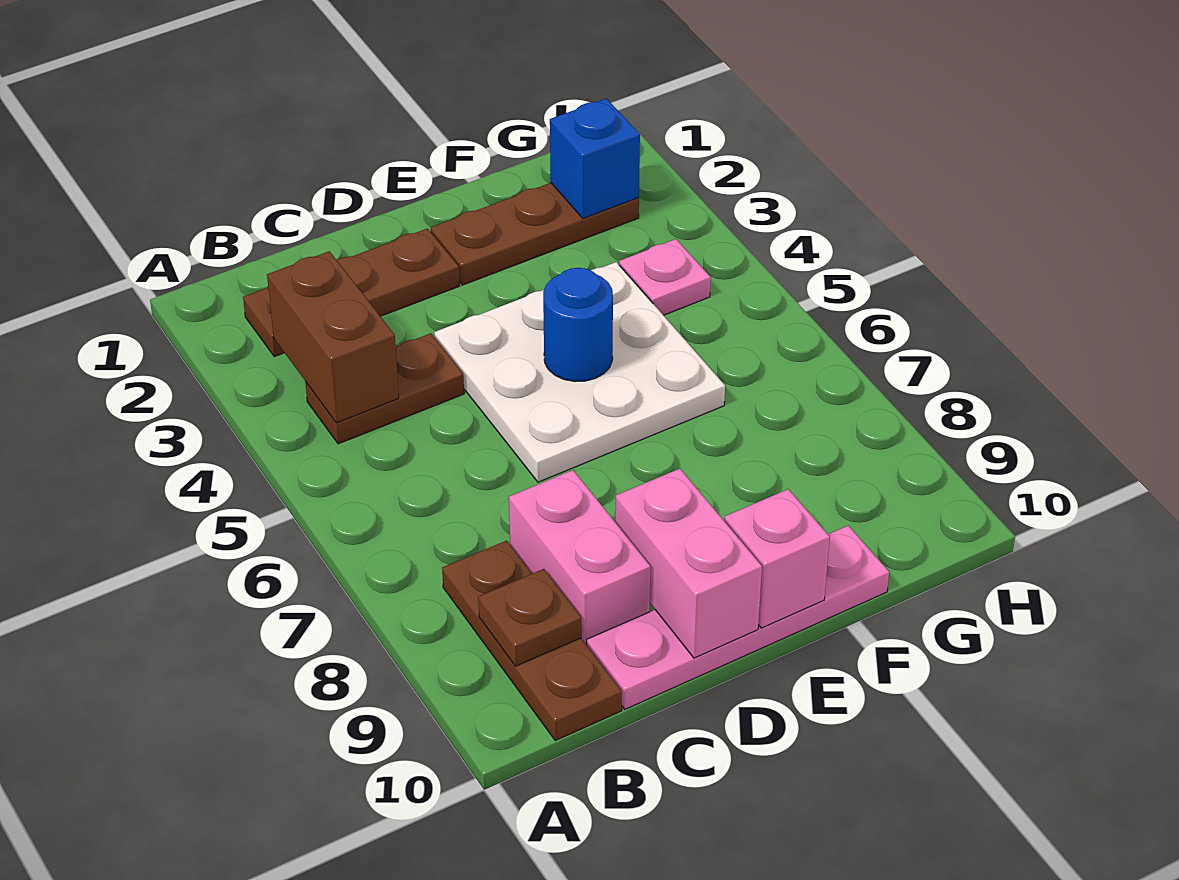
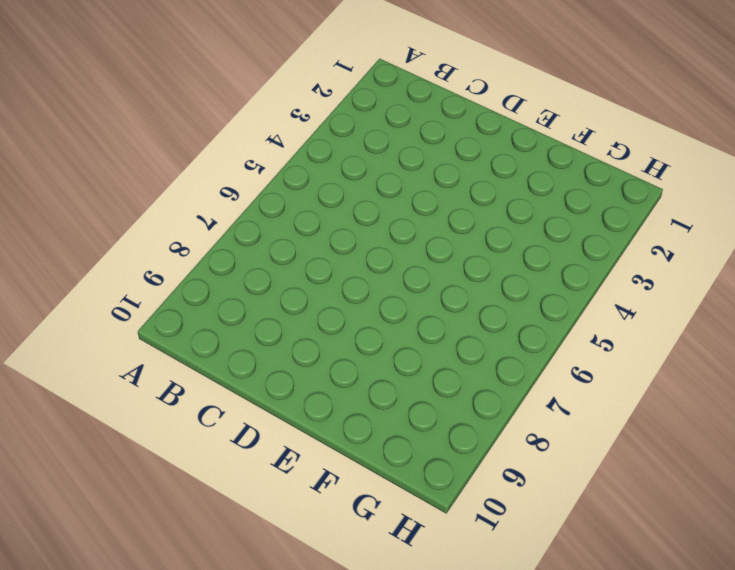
none -> brown 1x3 plate [243,229,459,357]
none -> brown 1x2 plate [305,333,464,444]
none -> brown 1x3 plate [442,541,622,741]

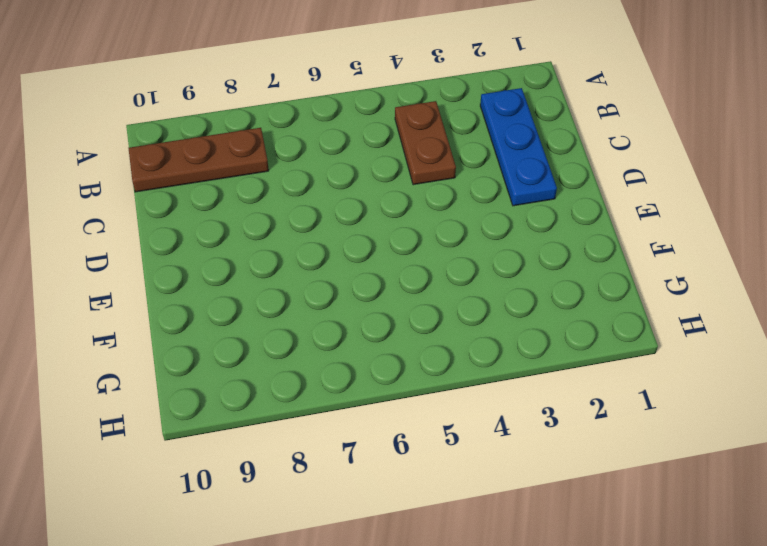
blue 1x3 plate [480,88,557,206] -> brown 1x3 plate [243,229,459,357]
none -> pink 1x2 brick [509,470,651,645]
none -> pink 1x4 plate [587,526,889,709]
none -> white 3x3 plate [434,262,725,482]

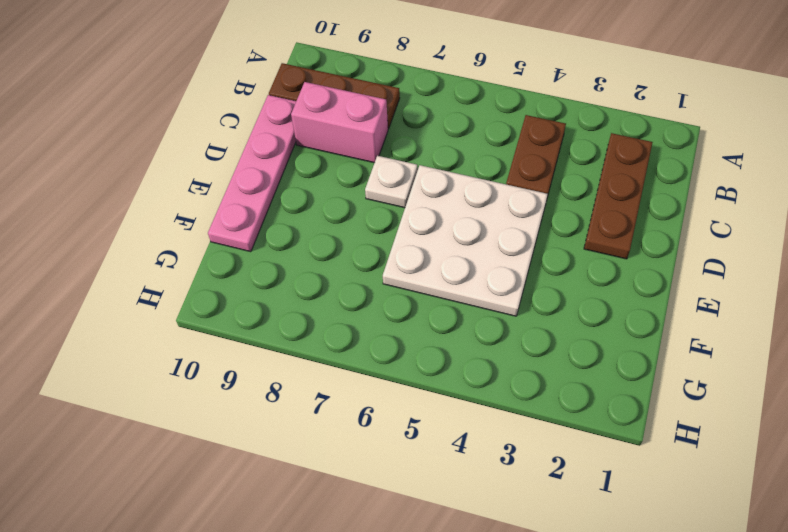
white 1x1 plate [365,156,418,208] -> none
none -> brown 1x3 plate [431,183,639,285]
none -> pink 1x1 plate [619,239,711,315]
none -> brown 1x2 brick [267,251,399,423]

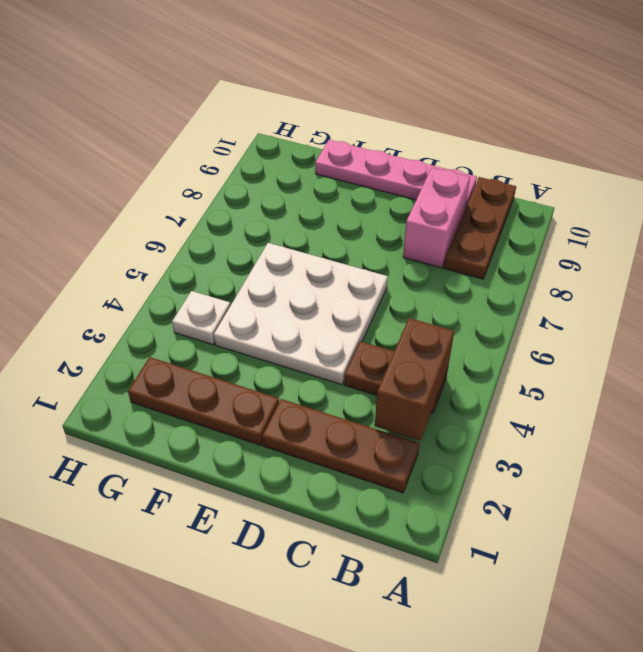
white 1x1 plate [172,291,231,345] -> pink 1x1 plate [619,239,711,315]
none -> brown 1x1 plate [478,569,582,666]
none -> pink 1x2 brick [615,469,762,658]
none -> blue 1x1 round brick [543,268,613,382]

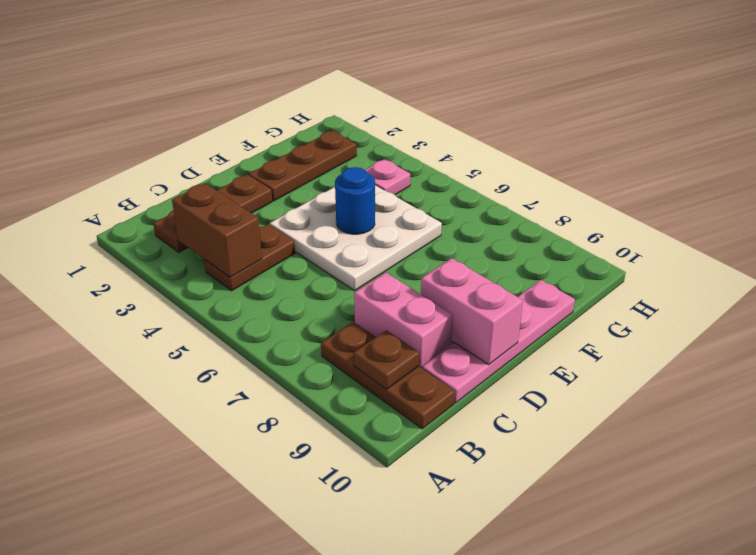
none -> pink 1x1 brick [724,489,830,628]
none -> blue 1x1 brick [550,99,640,218]

